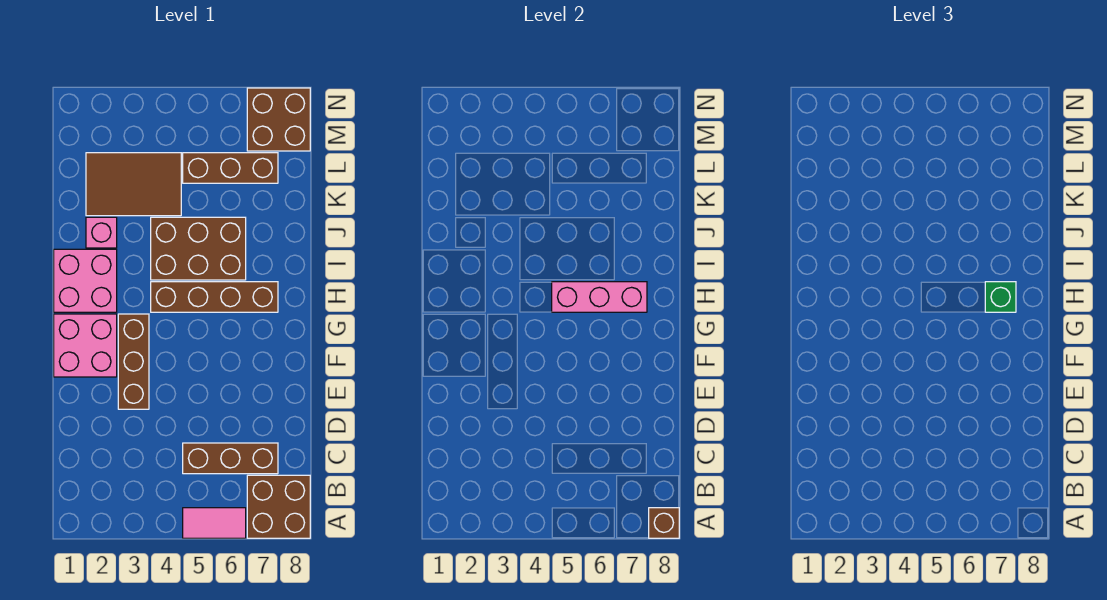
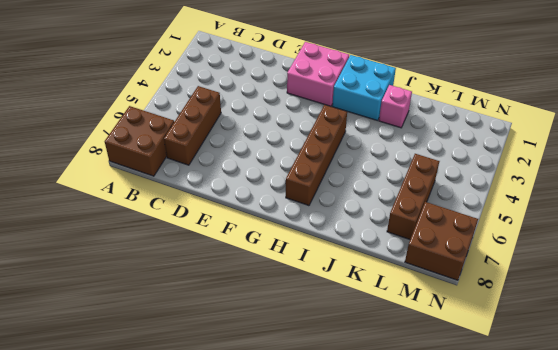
cyan 2x2 brick [332,55,396,121] -> pink 2x2 brick [54,249,117,312]
none -> pink 1x2 tile [183,508,246,538]
none -> brown 1x3 brick [118,314,149,409]
none -> brown 2x3 brick [151,217,246,280]

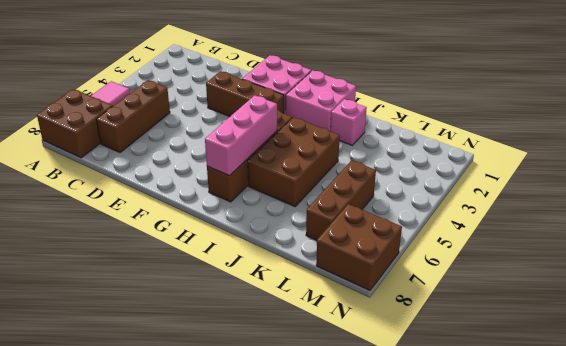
none -> brown 2x3 tile [86,153,181,216]
none -> brown 1x1 brick [649,508,679,538]
none -> green 1x1 brick [985,282,1016,312]

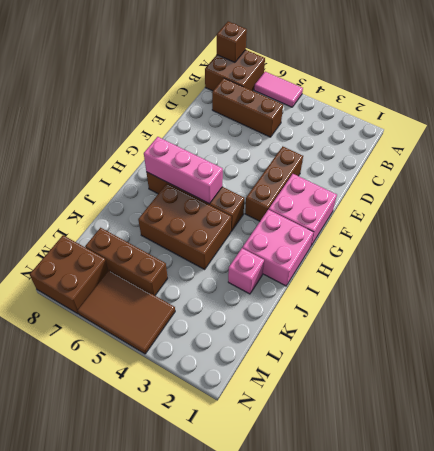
brown 2x3 tile [78,270,175,354] -> brown 2x3 tile moved to [86,153,181,216]
none -> green 1x1 brick [985,282,1016,312]

